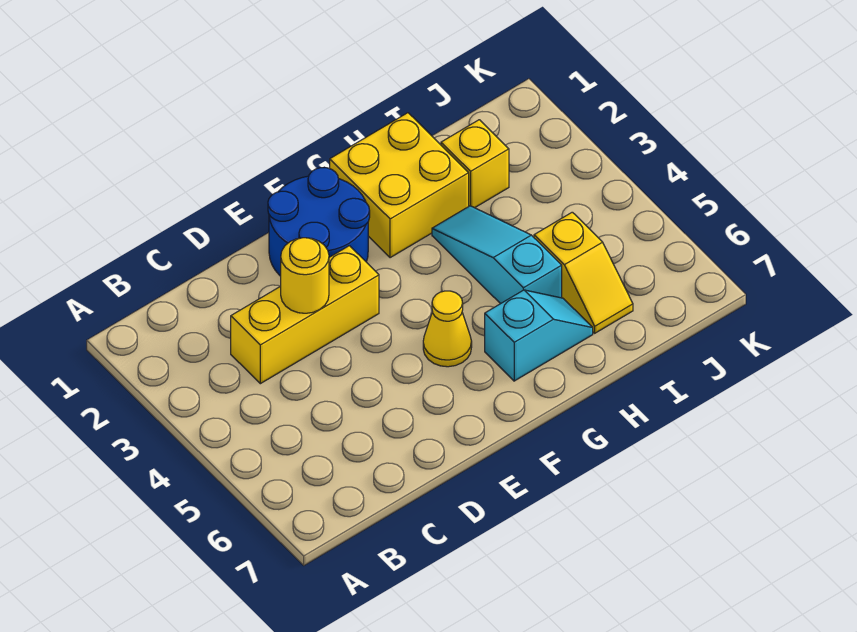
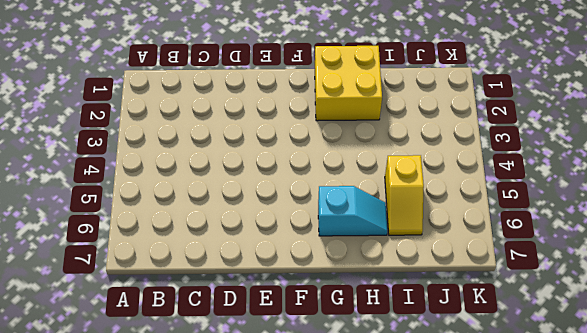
none -> yellow 1x3 brick [231,246,379,384]
none -> blue 2x2 round brick [268,168,370,276]

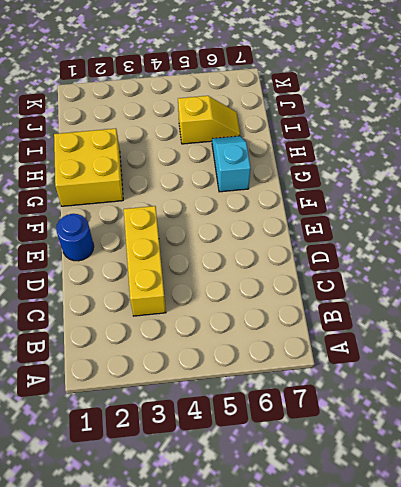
blue 1x1 round brick [56,214,94,261] -> blue 2x2 round brick [268,168,370,276]
none -> yellow 1x1 cone [423,291,472,367]
none -> cyan 1x3 slope [432,206,562,304]

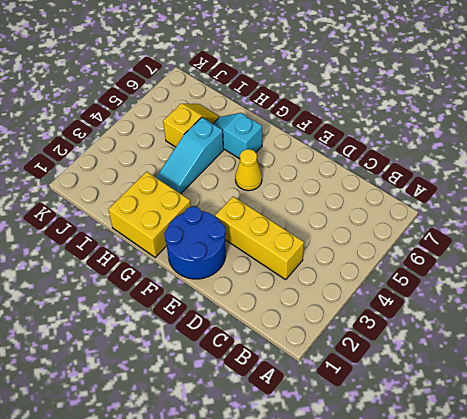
none -> yellow 1x1 brick [441,120,509,208]
none -> yellow 1x1 round brick [281,238,329,313]

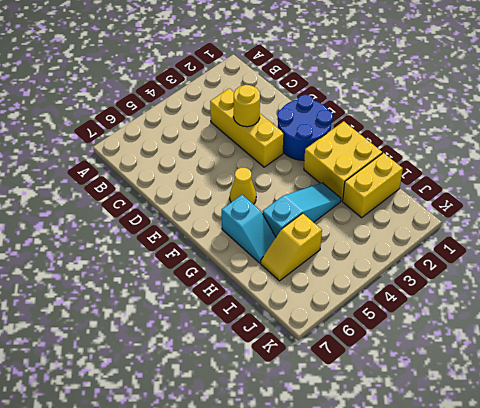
yellow 1x2 brick [343,153,403,218] -> yellow 1x1 brick [441,120,509,208]

